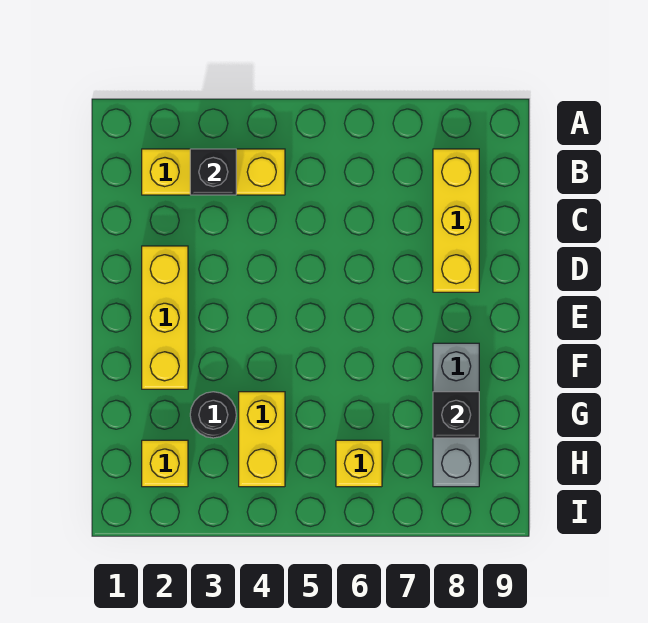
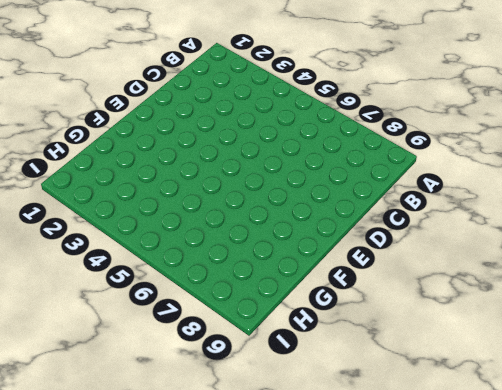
none -> yellow 1x3 brick [142,149,285,195]
none -> yellow 1x3 brick [433,149,479,292]

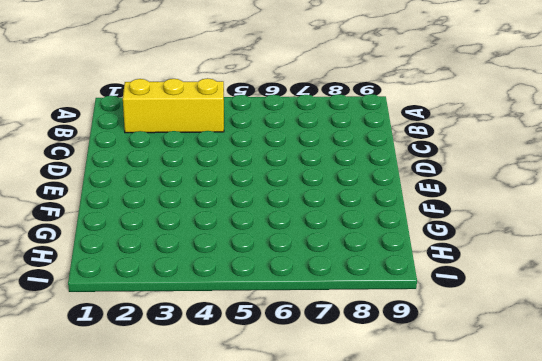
none -> yellow 1x3 brick [433,149,479,292]
none -> yellow 1x3 brick [142,246,188,389]

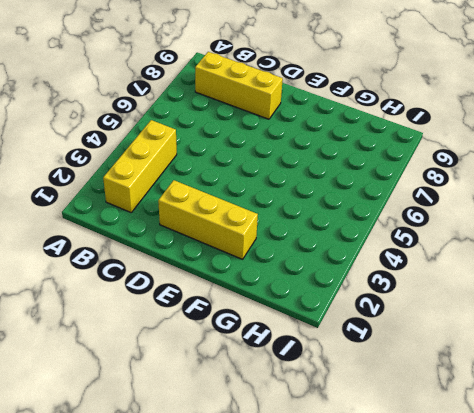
none -> grey 1x3 brick [433,343,479,487]
none -> black 1x1 round brick [190,392,236,438]

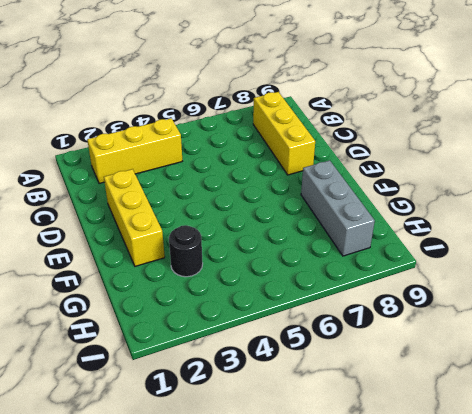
none -> yellow 1x2 brick [239,392,285,487]
none -> yellow 1x1 brick [142,440,188,487]

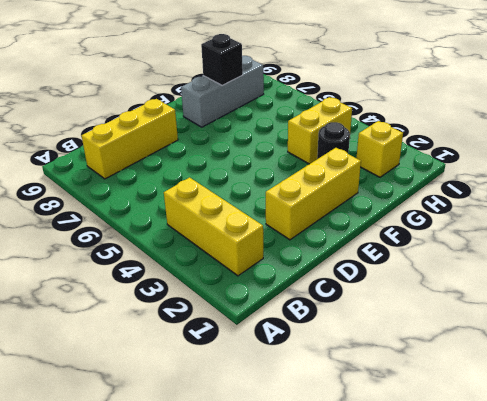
none -> yellow 1x1 brick [336,440,382,487]
none -> black 1x1 brick [190,149,236,195]

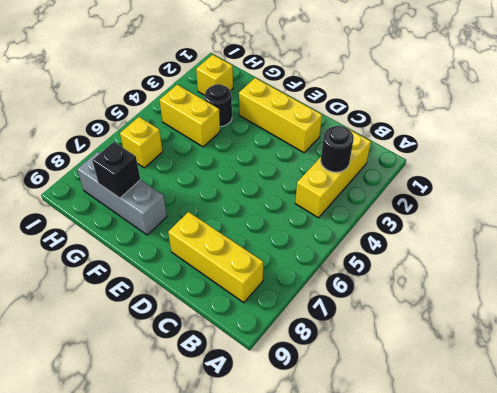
black 1x1 round brick [321,126,354,172] -> black 1x1 brick [190,149,236,195]

